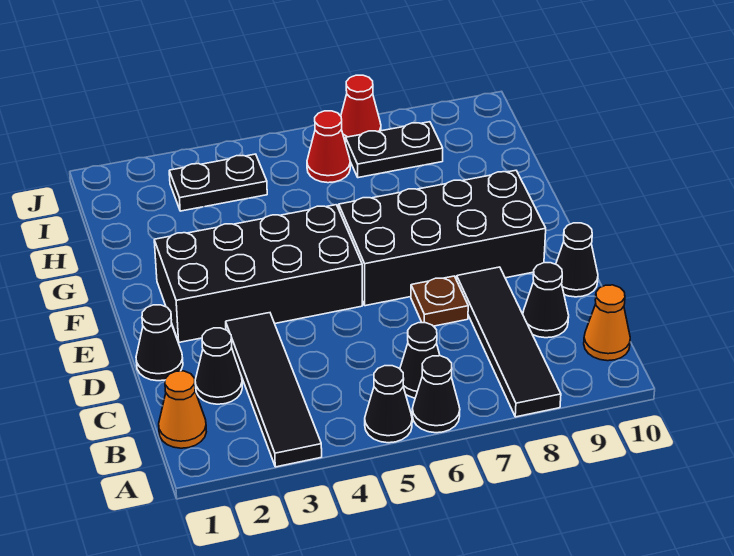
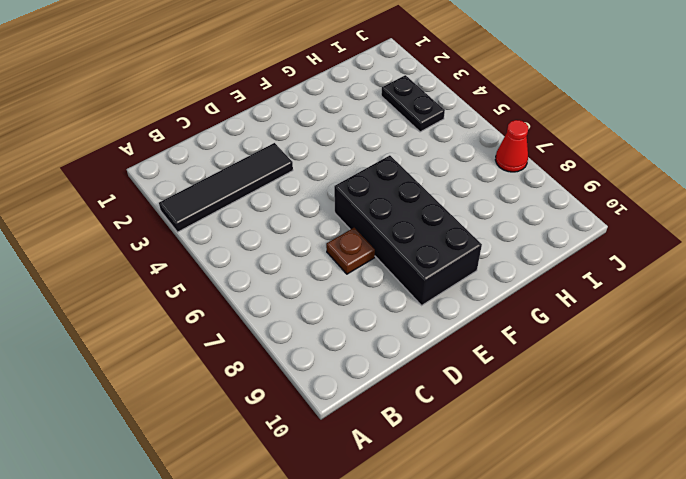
none -> black 1x1 cone [365,366,412,443]
none -> black 1x1 cone [412,356,460,433]
none -> black 1x4 tile [457,267,561,417]

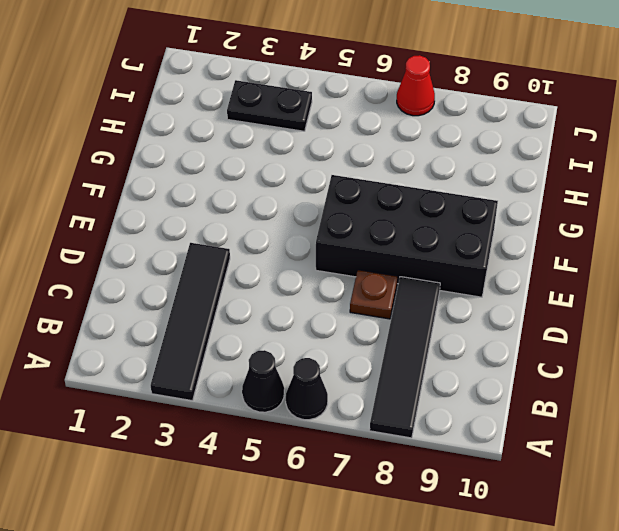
none -> orange 1x1 cone [159,371,206,448]
none -> black 1x1 cone [400,323,440,398]
none -> orange 1x1 cone [584,285,630,361]

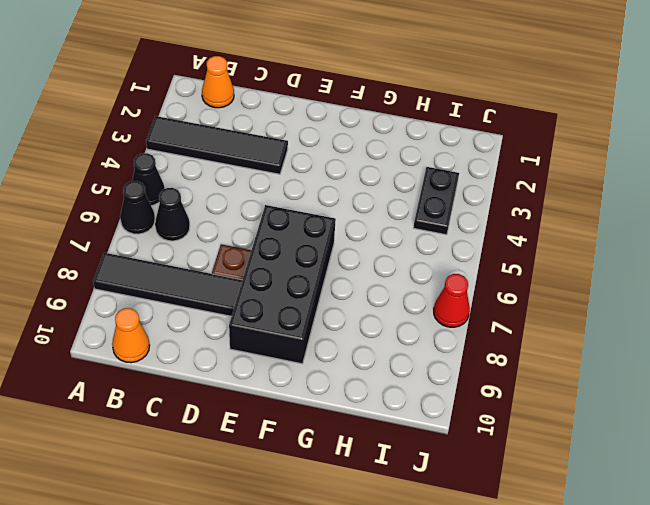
none -> black 1x1 cone [195,328,242,404]
none -> black 1x1 cone [523,263,569,338]
none -> black 1x1 cone [136,305,183,381]

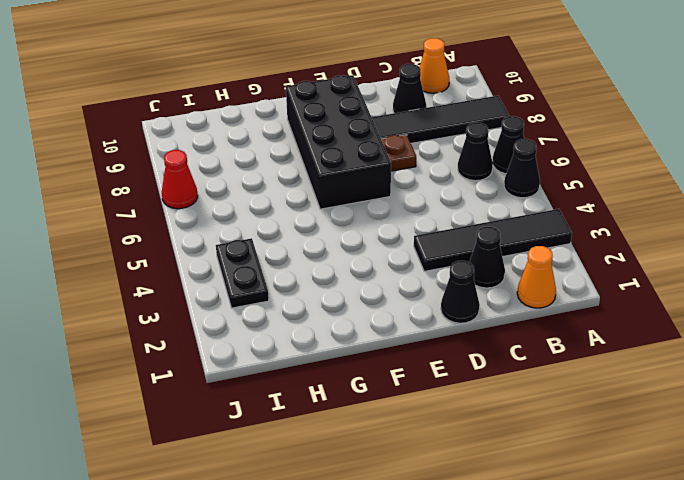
none -> black 1x1 cone [556,223,598,297]
none -> black 2x4 brick [154,205,362,342]
none -> red 1x1 cone [307,111,350,183]

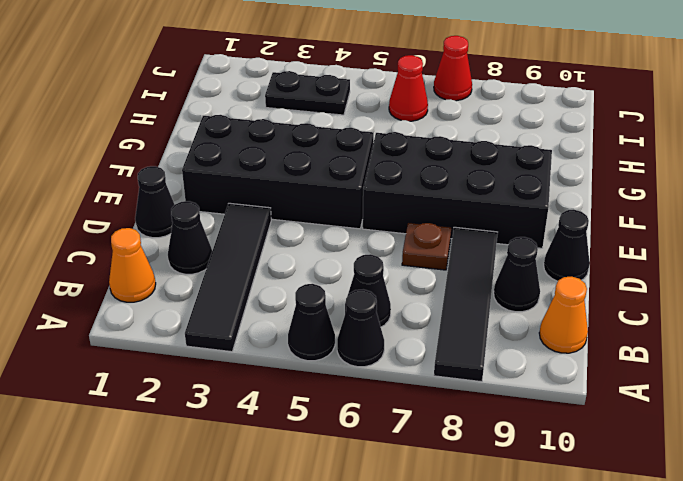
none -> black 1x2 plate [346,122,443,178]

